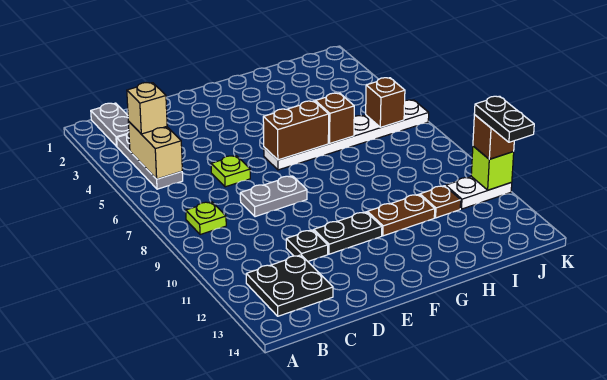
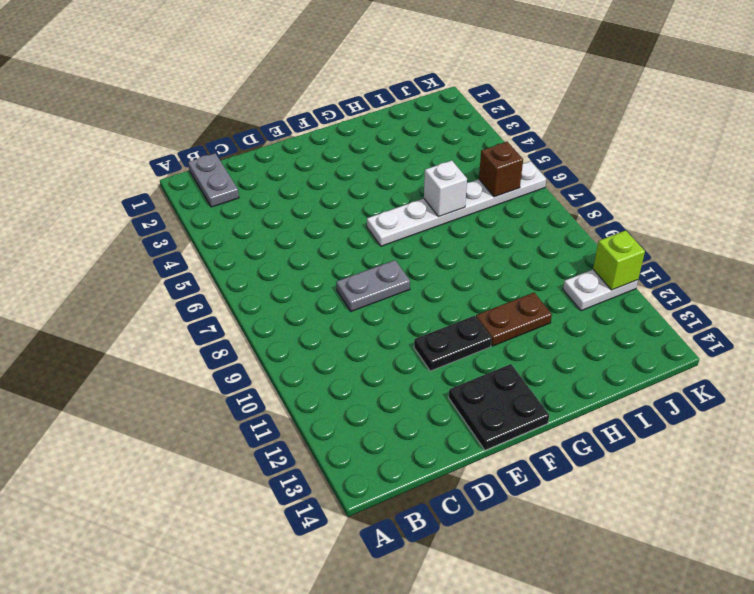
black 2x2 plate [449,364,549,450] -> black 2x2 plate moved to [246,255,333,316]
white 1x1 brick [424,160,467,217] -> brown 1x1 brick [315,93,354,143]
none -> grey 1x3 plate [117,132,183,189]
none -> lime 1x1 plate [186,202,226,235]
none -> lime 1x1 plate [211,156,250,187]

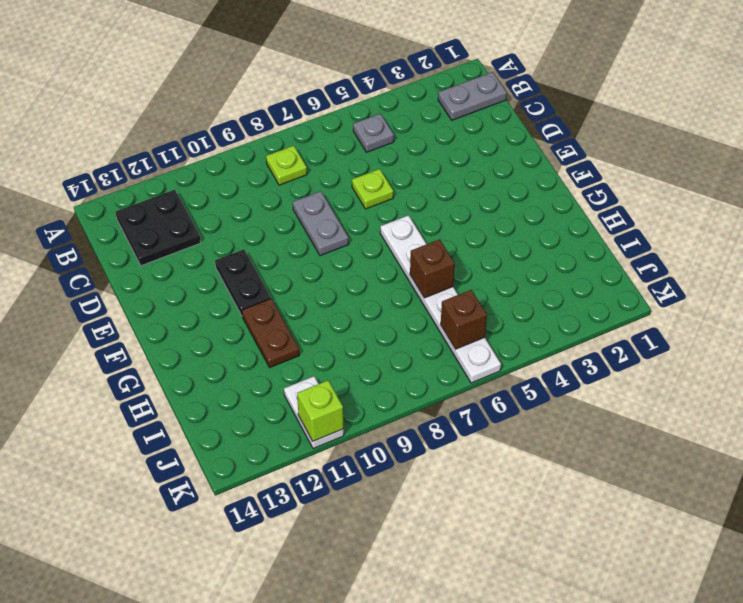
grey 1x1 plate [353,114,394,152] -> grey 1x3 plate [117,132,183,189]
none -> black 1x1 plate [286,230,328,261]
none -> brown 1x1 plate [420,186,461,218]
none -> tan 1x2 brick [128,121,182,179]

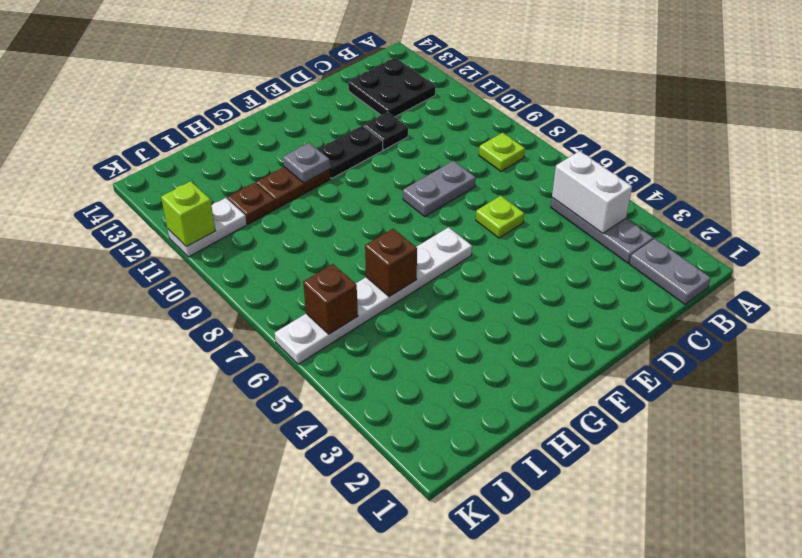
white 1x2 brick [552,151,632,233] -> tan 1x2 brick [128,121,182,179]
grey 1x1 plate [283,143,330,183] -> none
none -> brown 1x2 brick [263,101,329,160]
none -> tan 1x1 brick [127,83,167,134]
none -> brown 1x1 brick [473,115,514,159]

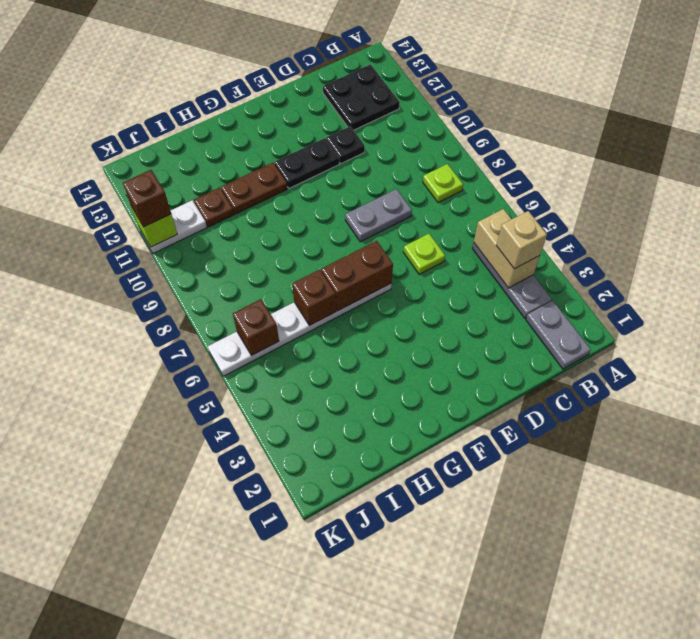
none -> black 1x2 plate [474,96,534,142]

